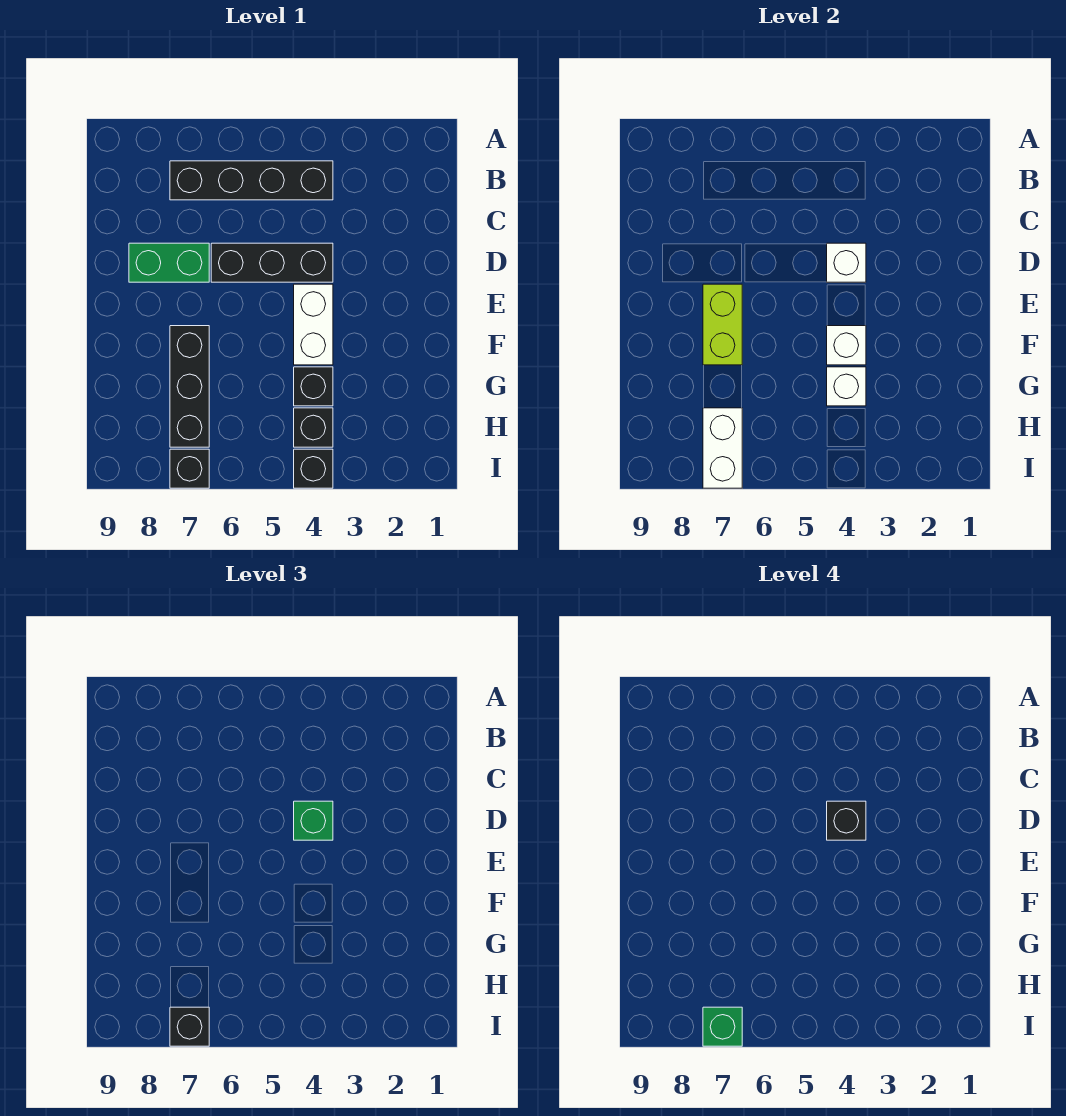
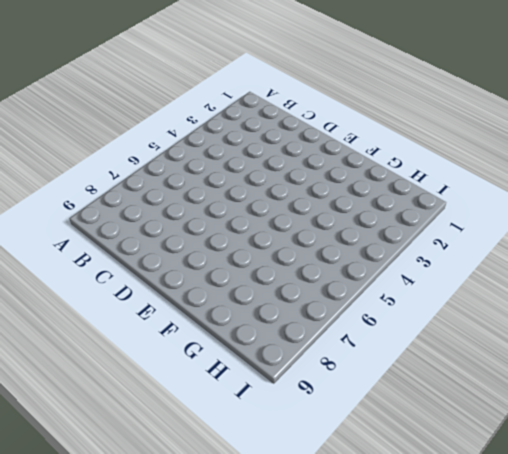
none -> black 1x4 brick [170,161,333,200]
none -> black 1x3 brick [211,243,333,282]
none -> green 1x2 brick [129,243,209,282]

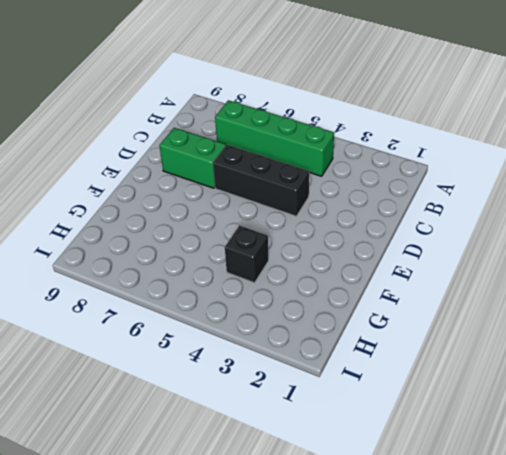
green 1x4 brick [215,100,334,176] -> black 1x4 brick [170,161,333,200]
none -> white 1x2 brick [294,284,333,365]
none -> black 1x3 brick [170,326,209,447]
none -> black 1x1 brick [294,408,333,447]

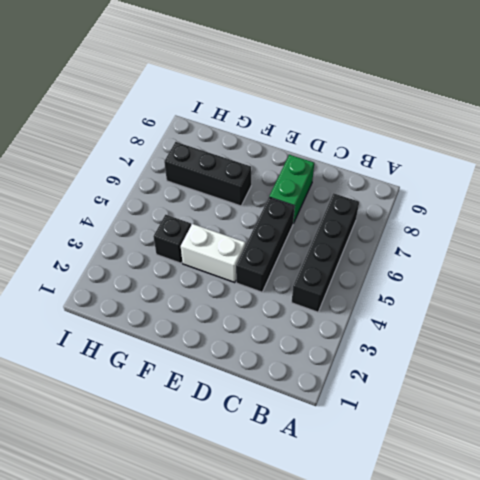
none -> black 1x1 brick [294,408,333,447]
none -> black 1x1 brick [294,449,333,488]
none -> black 1x1 brick [170,449,209,488]

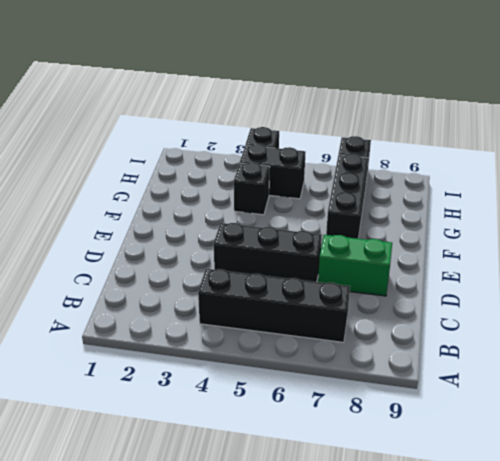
black 1x2 brick [240,144,306,199] -> black 1x1 brick [294,408,333,447]
none -> white 1x2 brick [294,284,333,365]
none -> white 1x1 brick [827,243,866,282]
none -> lime 1x2 brick [703,284,742,365]

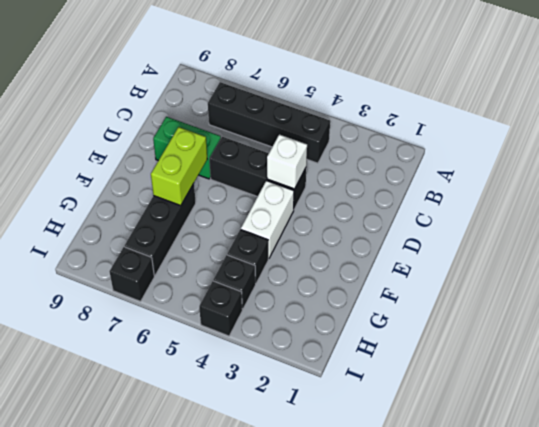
none -> white 1x1 brick [827,326,866,365]
none -> white 1x1 brick [827,367,866,406]
none -> white 1x2 brick [703,408,742,488]

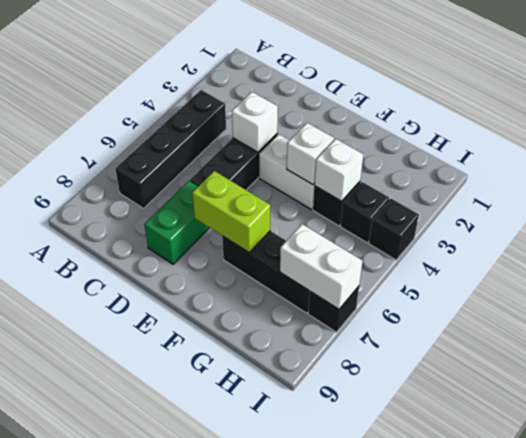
none -> green 1x1 brick [294,801,333,840]
none -> black 1x1 brick [170,1007,209,1046]
none -> black 1x1 brick [827,801,866,840]

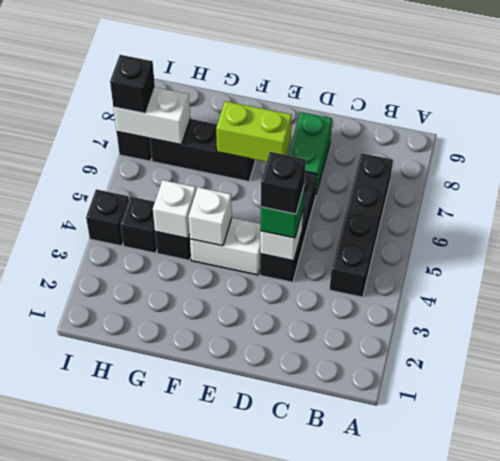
none -> green 1x1 brick [703,1007,742,1046]

